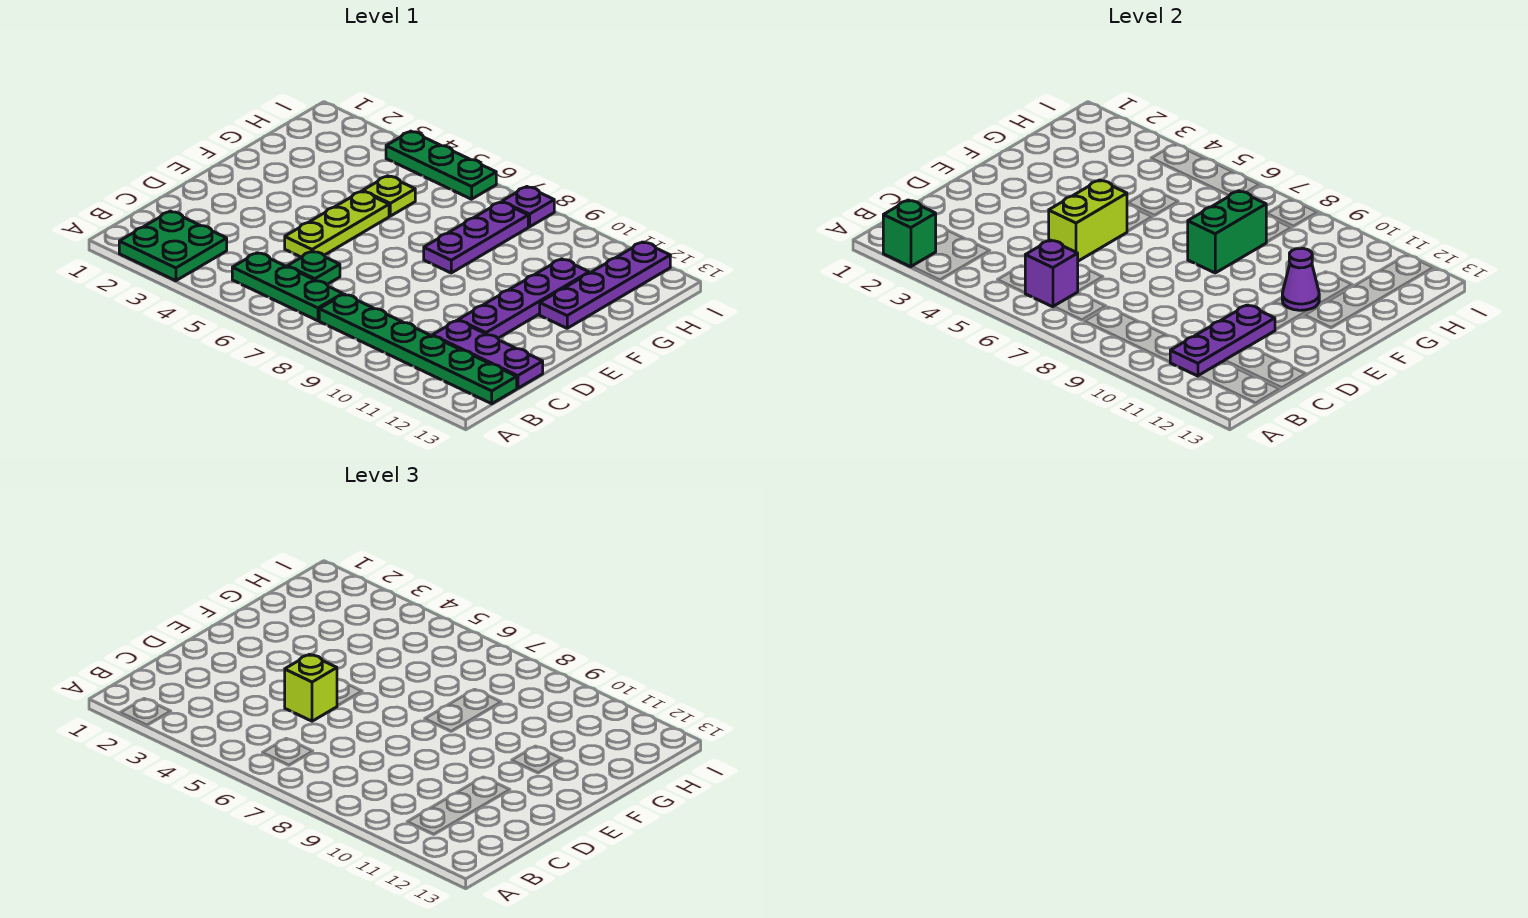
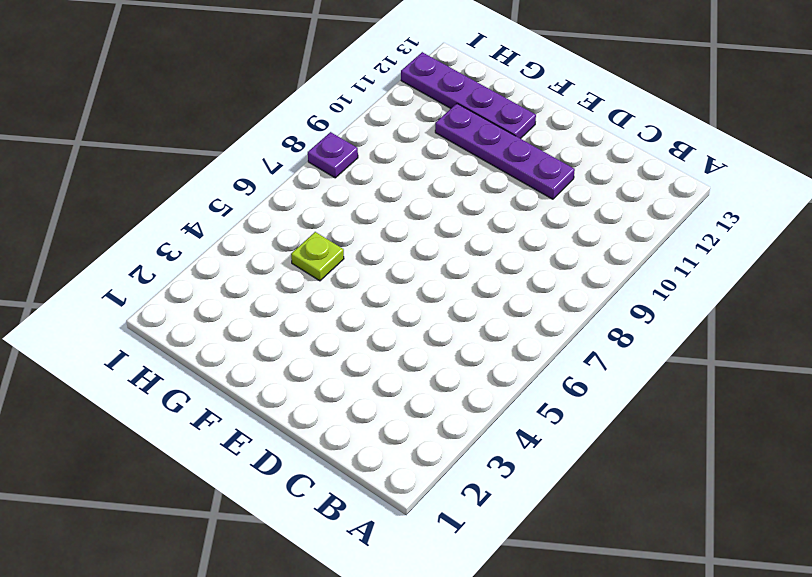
none -> green 2x2 plate [119,211,227,281]
none -> green 1x3 plate [232,253,343,321]
none -> green 1x6 plate [319,294,517,404]

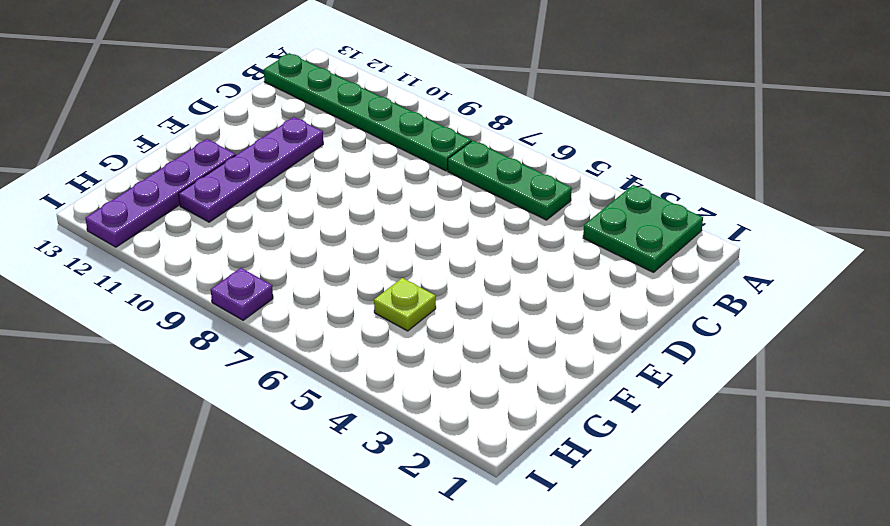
none -> green 1x1 plate [287,251,340,284]
none -> purple 1x3 plate [432,320,543,388]
none -> lime 1x3 plate [285,191,389,257]

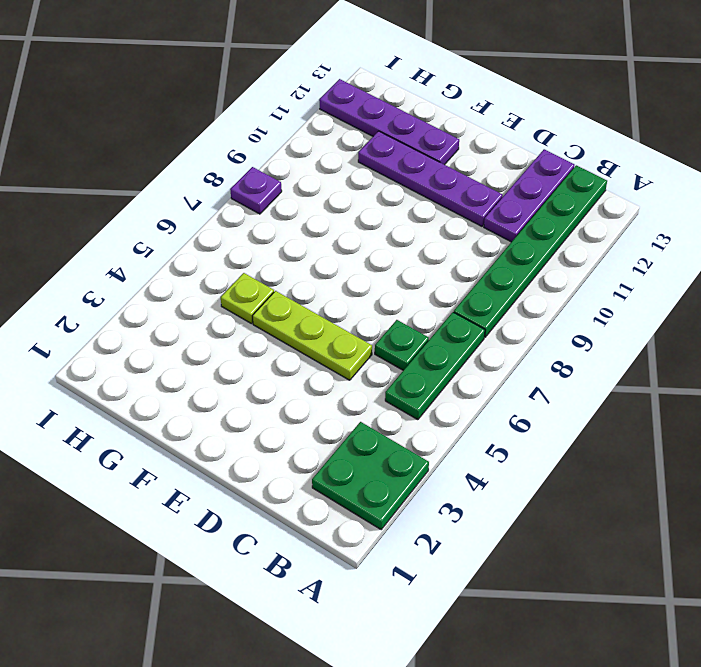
none -> purple 1x3 plate [424,202,528,273]
none -> green 1x3 plate [386,131,496,199]
none -> green 1x1 brick [883,200,936,267]

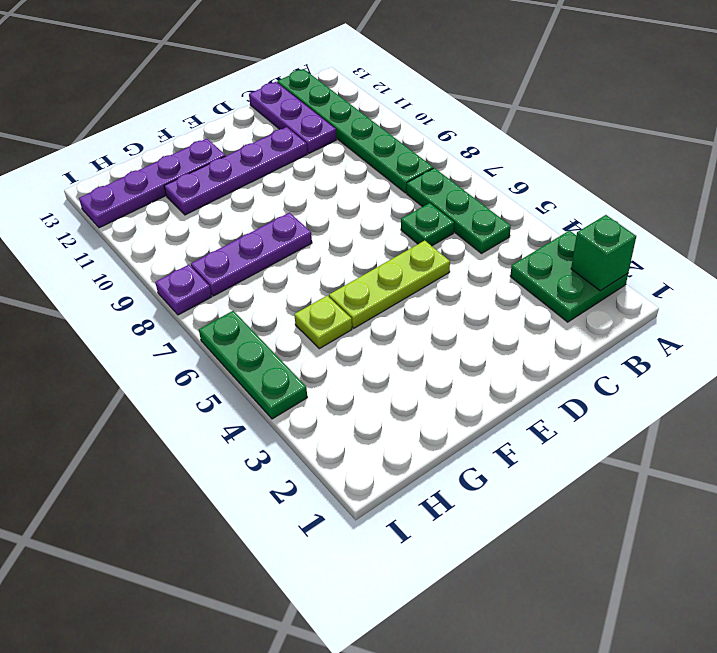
none -> purple 1x1 brick [1025,240,1078,307]
none -> purple 1x3 plate [1170,305,1275,376]
none -> lime 1x2 brick [1049,180,1127,261]

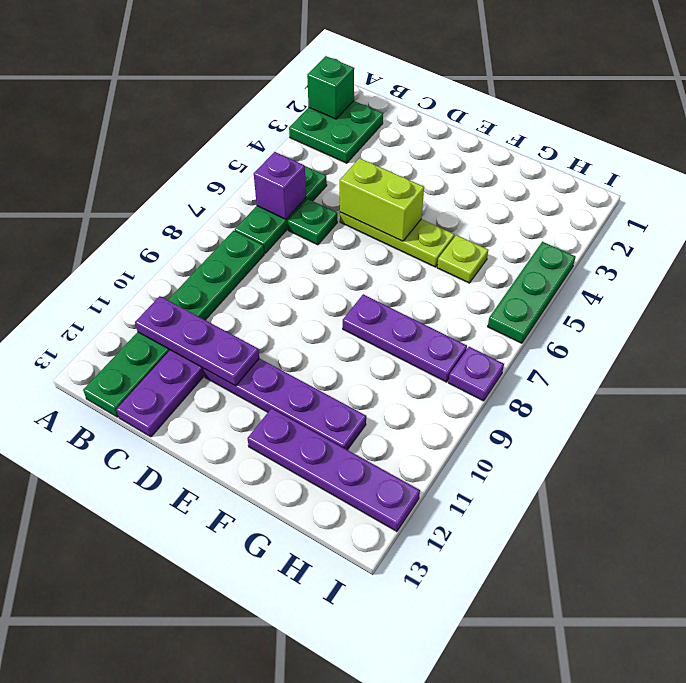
none -> green 1x2 brick [1188,191,1266,273]
none -> purple 1x1 cone [1282,248,1319,310]
none -> lime 1x1 brick [285,654,337,721]

